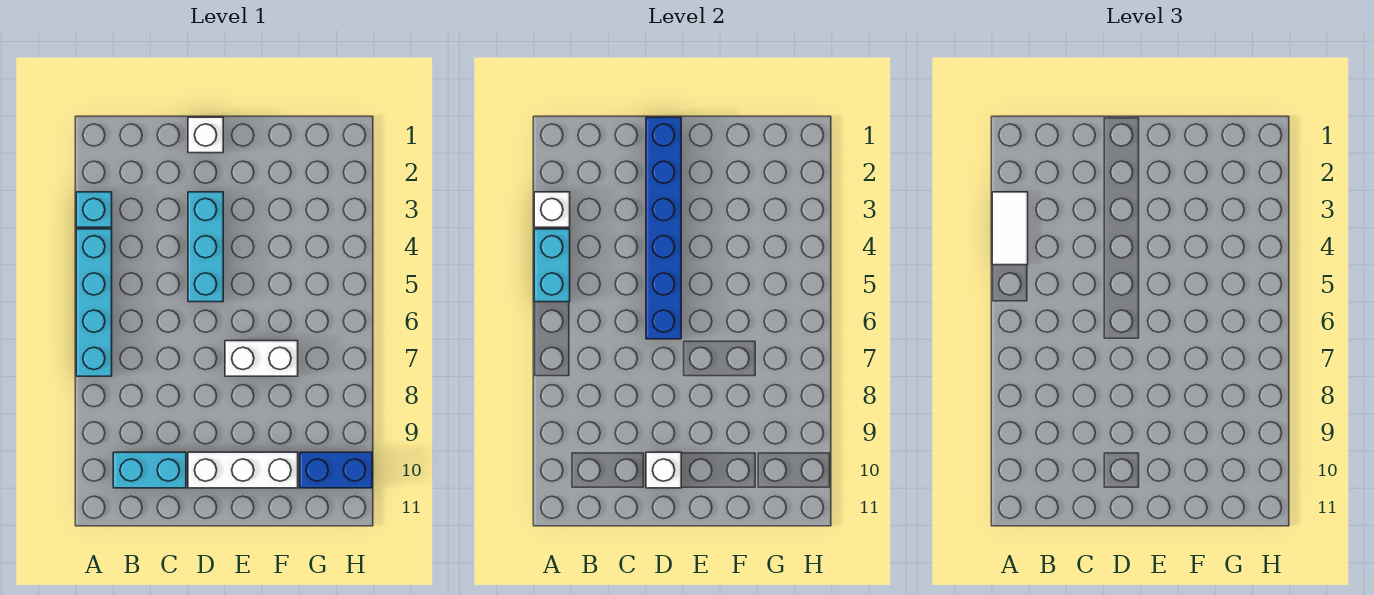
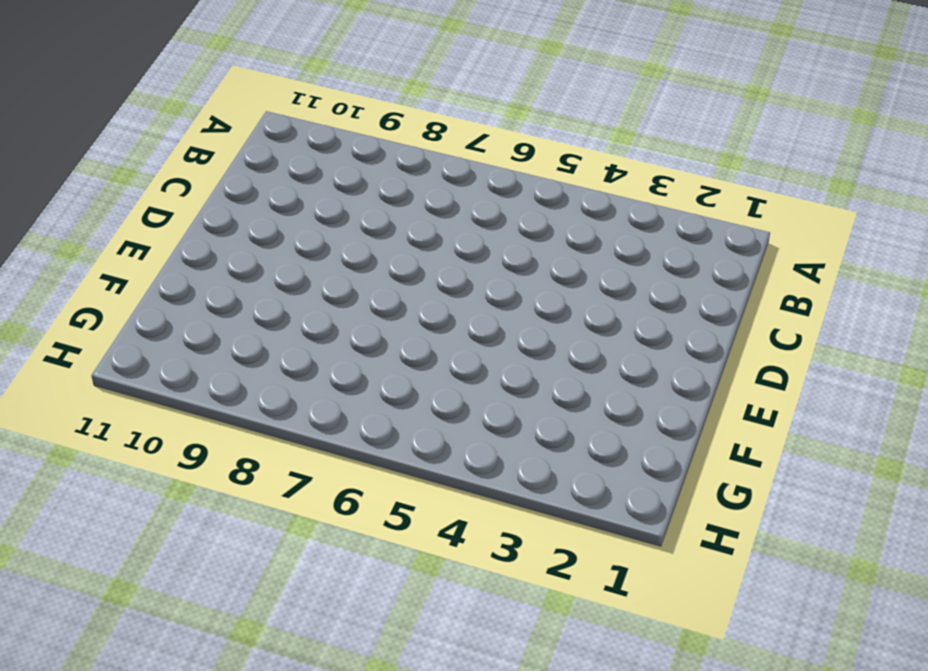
none -> cyan 1x1 brick [76,192,112,227]
none -> cyan 1x4 brick [76,229,112,376]
none -> cyan 1x2 brick [113,452,186,488]

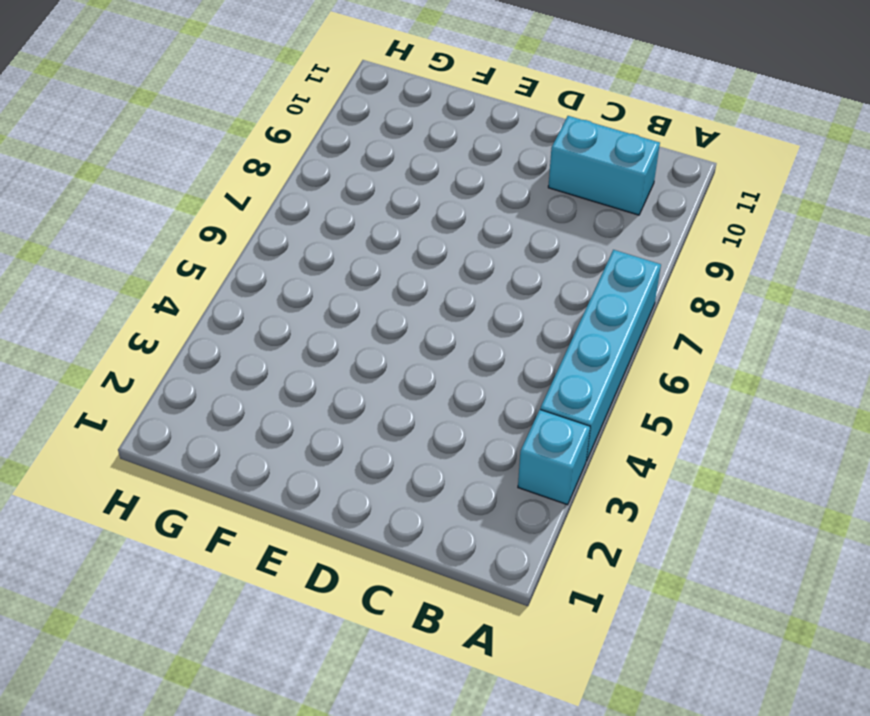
none -> white 1x1 brick [188,117,223,153]
none -> cyan 1x3 brick [188,192,223,302]
none -> white 1x3 brick [188,452,298,488]

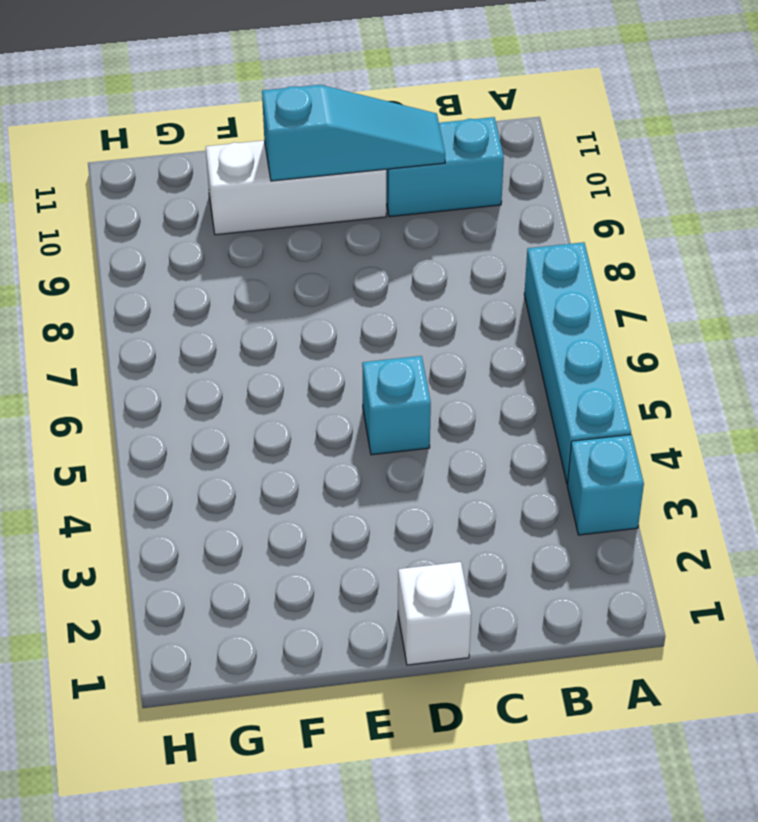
cyan 1x3 slope [262,85,445,181] -> white 1x1 brick [646,452,681,488]
cyan 1x1 brick [362,356,431,455] -> cyan 1x3 brick [188,192,223,302]
none -> white 1x2 brick [225,341,298,376]
none -> blue 1x2 brick [300,452,372,488]
none -> white 1x1 brick [534,192,570,227]

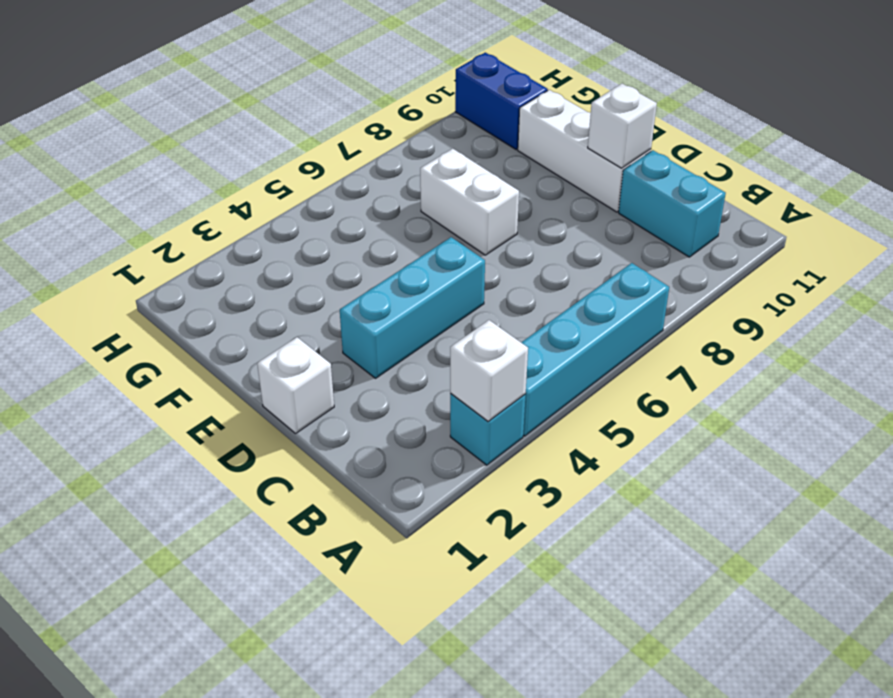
none -> cyan 1x2 brick [534,229,570,302]
none -> blue 1x6 brick [646,117,681,339]
none -> white 1x2 tile [992,192,1028,265]

